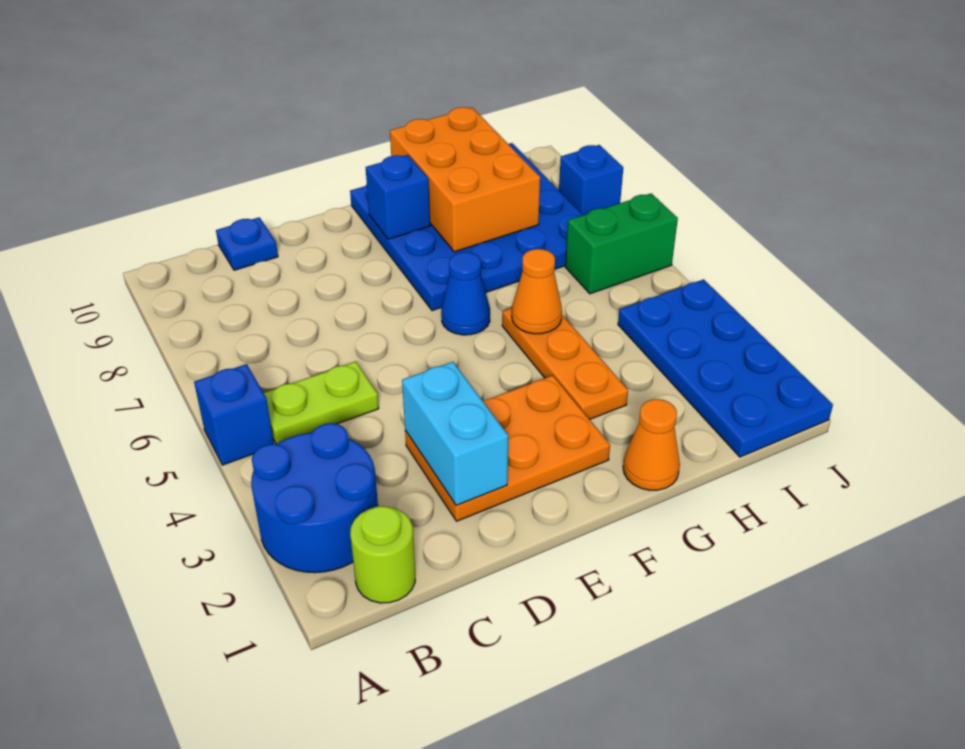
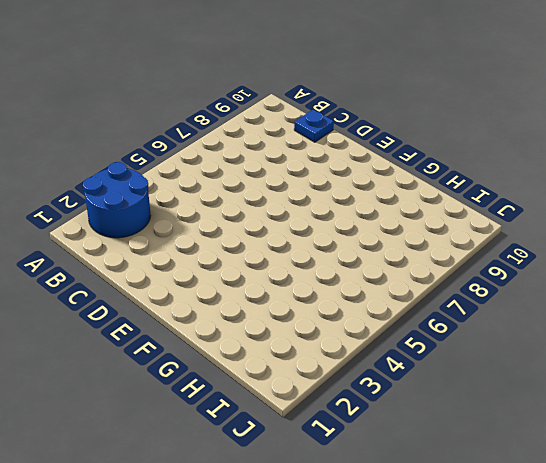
none -> blue 1x1 brick [194,364,274,465]
none -> lime 1x1 round brick [350,506,415,603]
none -> lime 1x2 plate [264,362,379,444]

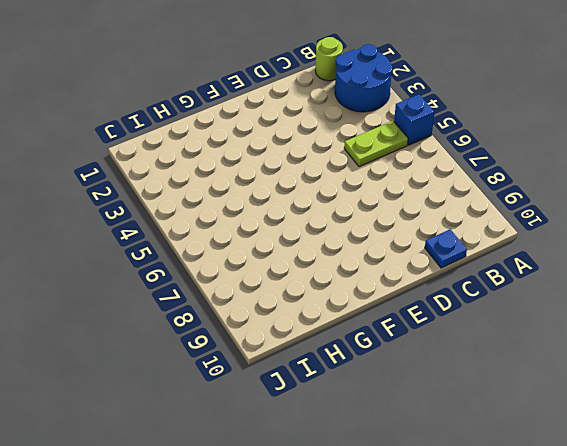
none -> orange 2x3 plate [405,376,610,521]
none -> blue 1x1 cone [441,252,490,335]
none -> blue 4x4 plate [350,143,583,311]

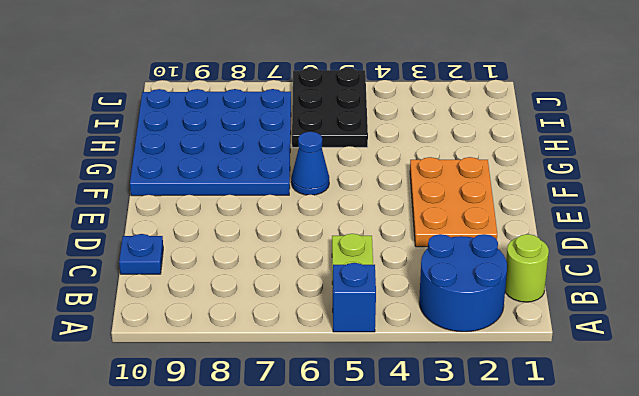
black 2x3 plate [292,68,368,147] -> green 1x2 brick [565,193,678,294]
none -> orange 1x1 cone [623,399,680,490]
none -> orange 1x3 plate [502,308,628,420]
none -> blue 2x4 plate [618,279,833,457]

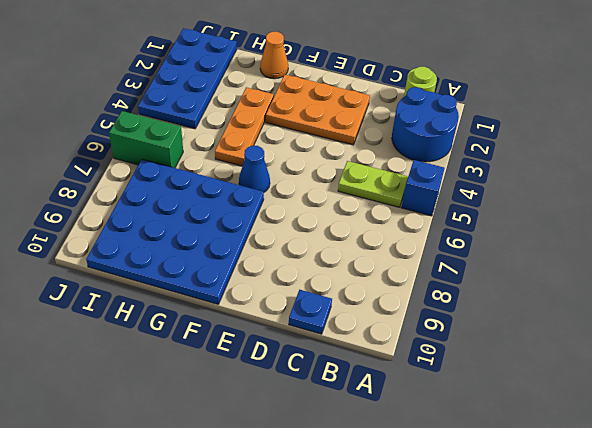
none -> blue 1x1 brick [559,145,623,215]
none -> cyan 1x2 brick [402,362,508,505]
none -> blue 1x1 brick [366,155,430,239]

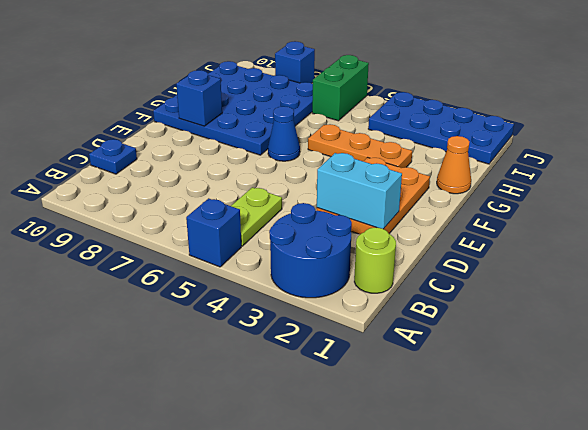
none -> orange 1x1 cone [512,249,562,334]
none -> orange 2x3 brick [390,107,540,252]

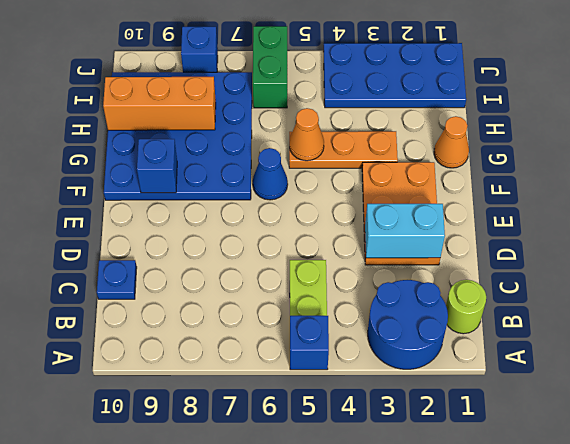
orange 1x3 brick [103,77,216,130] -> orange 2x3 brick [390,107,540,252]

